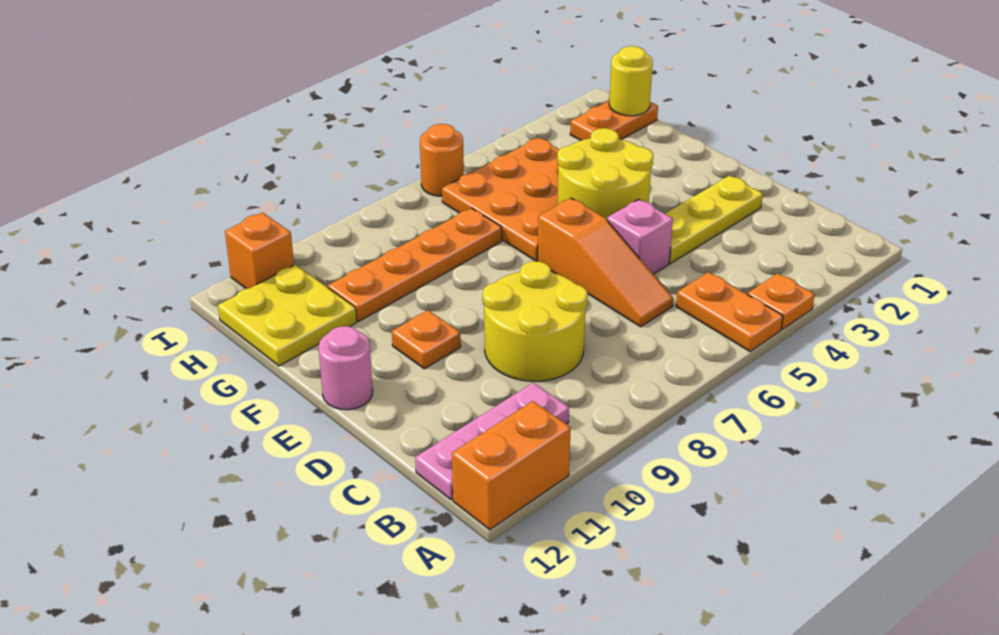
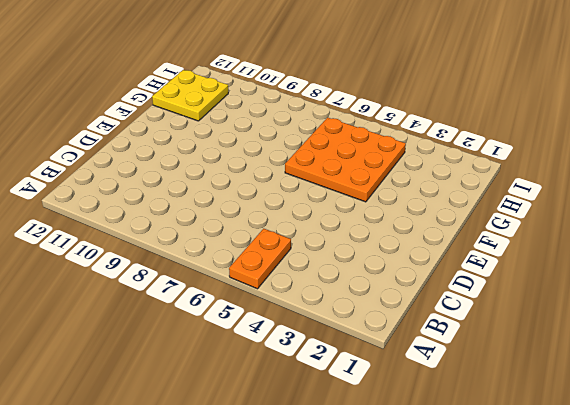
none -> orange 1x1 plate [747,273,815,329]
none -> orange 1x2 brick [452,401,571,530]
none -> pink 1x3 plate [415,383,569,500]

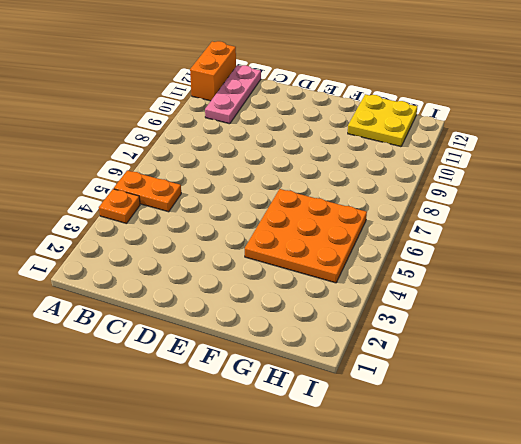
none -> orange 1x3 slope [538,198,673,327]
none -> yellow 2x2 round brick [483,261,588,381]
none -> yellow 1x3 plate [665,176,763,263]

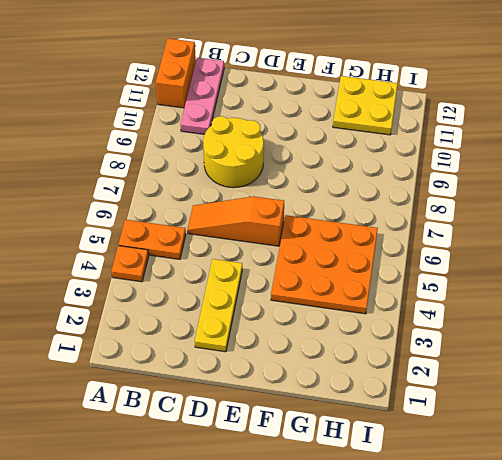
none -> pink 1x1 brick [607,199,673,274]
none -> orange 1x1 plate [392,310,461,369]
none -> pink 1x1 round brick [318,326,373,410]

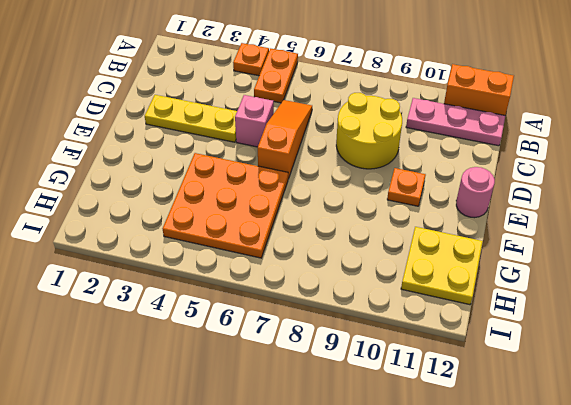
none -> orange 1x4 plate [328,208,502,321]
none -> orange 1x2 plate [570,101,658,141]
none -> orange 1x1 round brick [420,124,464,196]

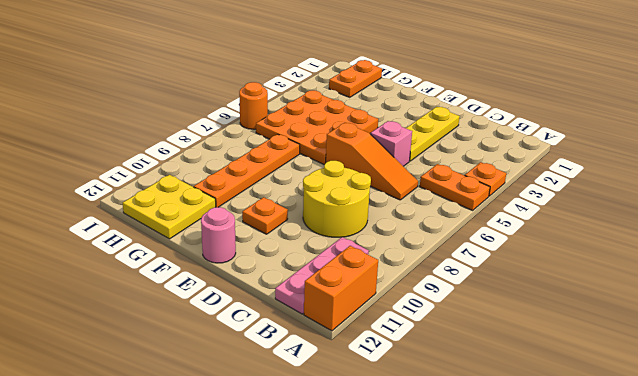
none -> orange 1x1 brick [225,212,294,289]
none -> yellow 2x2 round brick [557,128,653,220]
none -> yellow 1x1 round brick [609,46,653,116]

